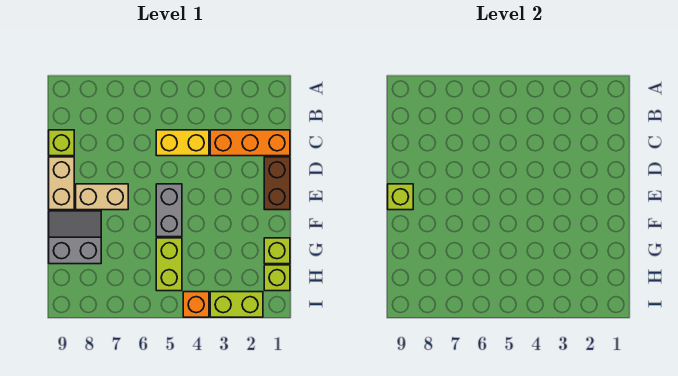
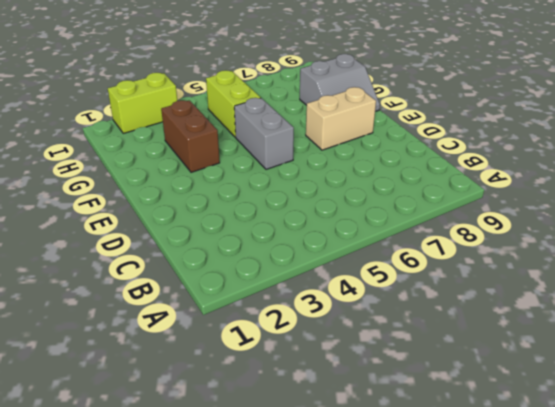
brown 1x2 brick [161,100,220,172] -> brown 1x2 brick moved to [264,157,290,210]
none -> orange 1x3 brick [210,130,290,156]
none -> yellow 1x2 brick [156,130,209,156]
none -> lime 1x1 brick [49,130,74,156]

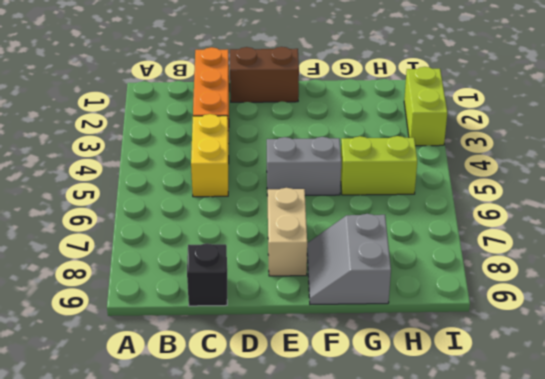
black 1x1 brick [187,243,227,306] -> lime 1x1 brick [49,130,74,156]
none -> tan 1x2 brick [49,157,74,210]
none -> lime 1x1 brick [264,238,290,264]
none -> lime 1x1 brick [264,265,290,291]

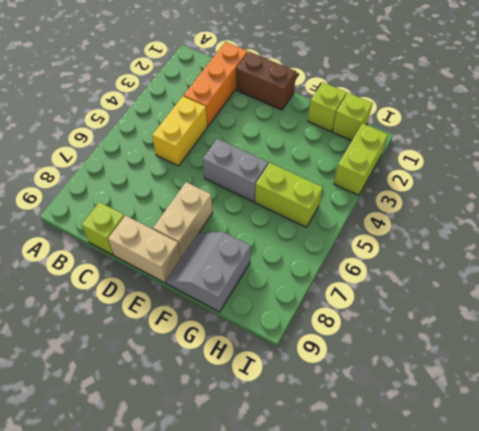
none -> orange 1x1 brick [183,292,209,317]
none -> lime 1x1 brick [388,184,413,210]

